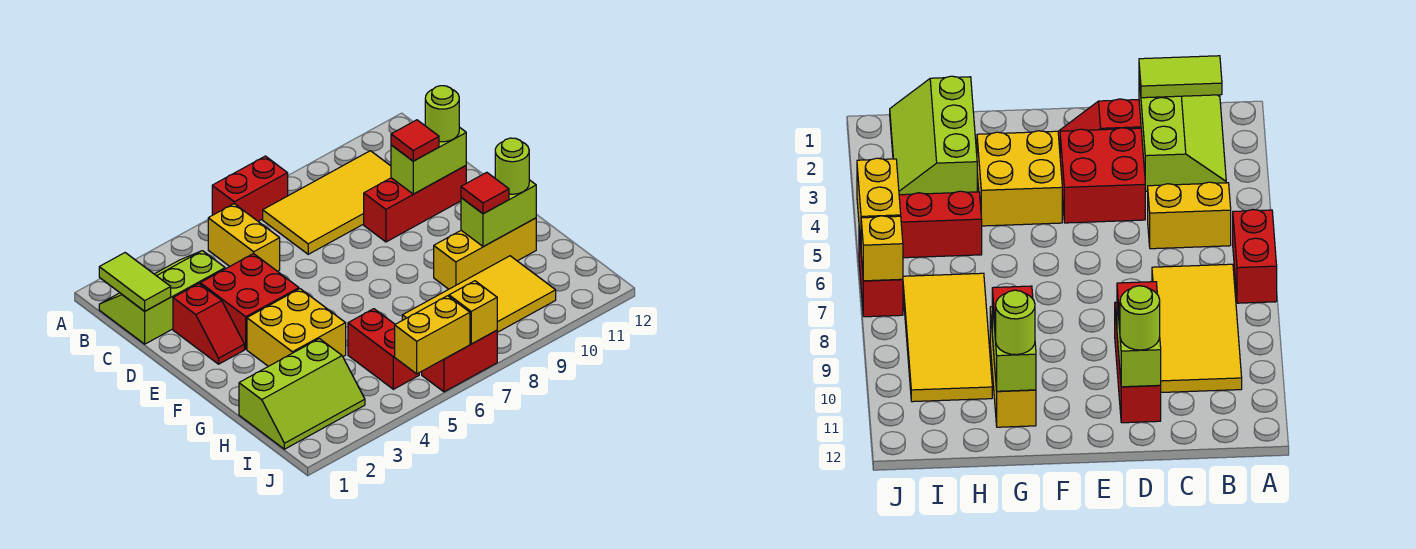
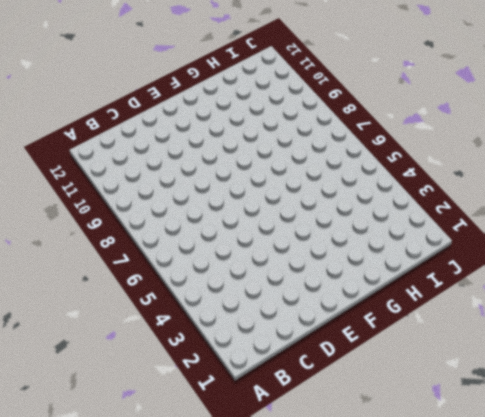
none -> red 1x2 brick [212,156,288,221]
none -> lime 2x3 slope [99,251,225,344]
none -> yellow 1x2 brick [208,204,280,271]

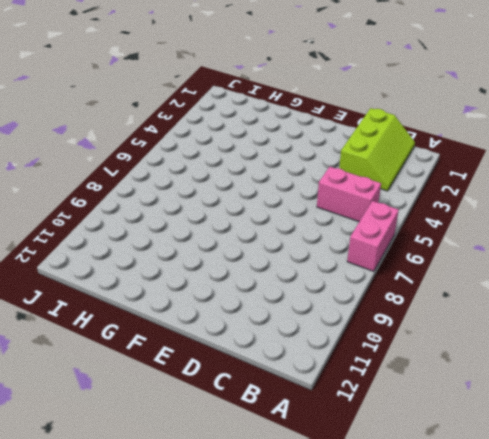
pink 1x2 brick [347,201,399,271] -> red 1x2 brick [212,156,288,221]
pink 1x2 brick [317,167,381,222] -> yellow 1x2 brick [208,204,280,271]
none -> yellow 2x4 tile [263,151,391,254]
none -> red 1x2 slope [173,284,244,364]
none -> red 2x2 brick [200,253,299,349]

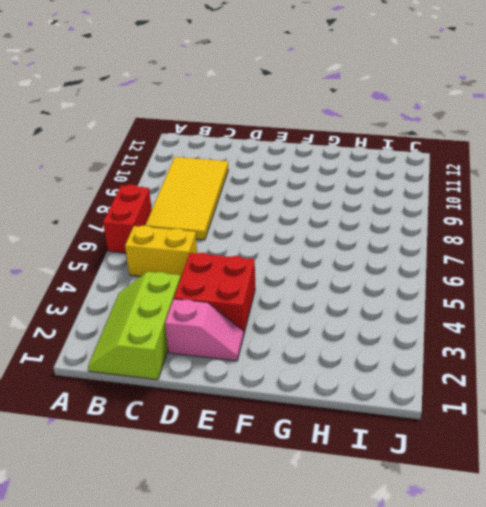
pink 1x2 slope [165,299,244,361] -> red 1x2 slope [173,284,244,364]
none -> red 1x3 brick [364,166,466,242]
none -> yellow 2x2 brick [247,289,346,366]
none -> yellow 1x3 brick [434,218,536,289]

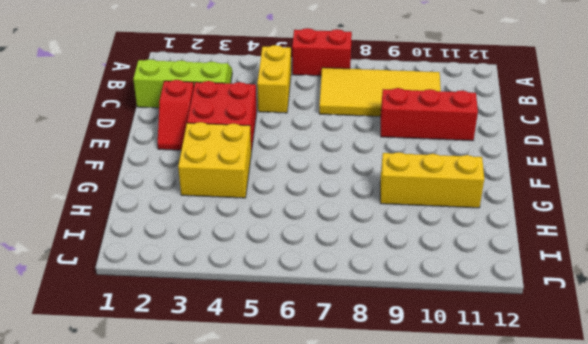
none -> lime 2x3 slope [239,339,365,449]
none -> red 1x2 brick [348,309,419,389]
none -> yellow 2x4 tile [402,256,556,332]

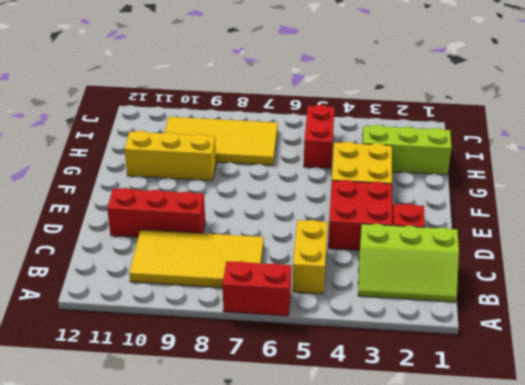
none -> red 1x2 brick [422,330,497,392]
none -> lime 1x2 tile [99,253,171,311]
none -> lime 1x2 brick [391,127,466,194]

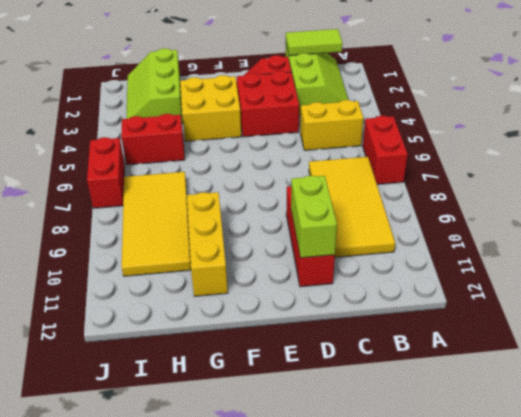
none -> lime 1x2 brick [461,180,536,247]
none -> yellow 1x2 brick [395,296,470,374]
none -> yellow 1x1 brick [449,281,497,344]

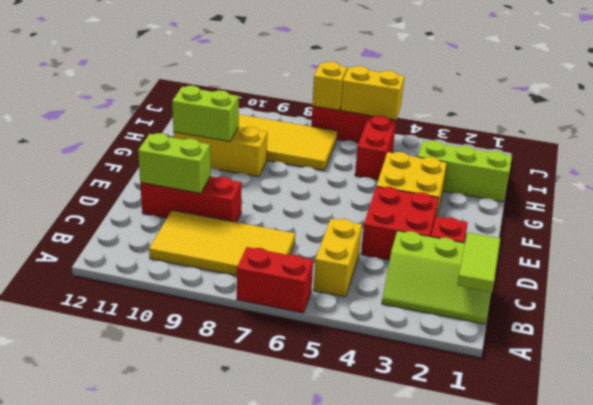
none -> red 1x1 tile [391,120,439,161]
none -> lime 1x1 round brick [425,86,459,142]
none -> red 1x1 tile [461,172,509,214]

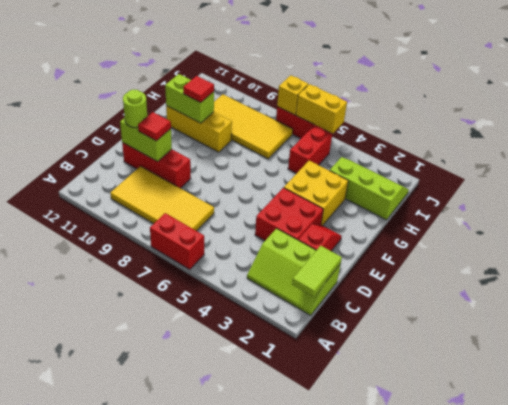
none -> yellow 1x2 brick [208,204,280,271]
none -> lime 1x1 round brick [495,138,529,194]

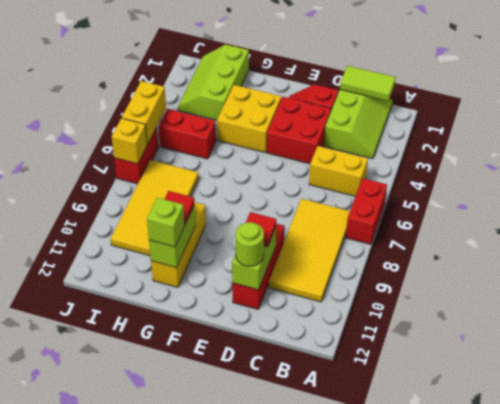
lime 1x1 brick [147,198,185,247] -> lime 1x1 round brick [495,138,529,194]

